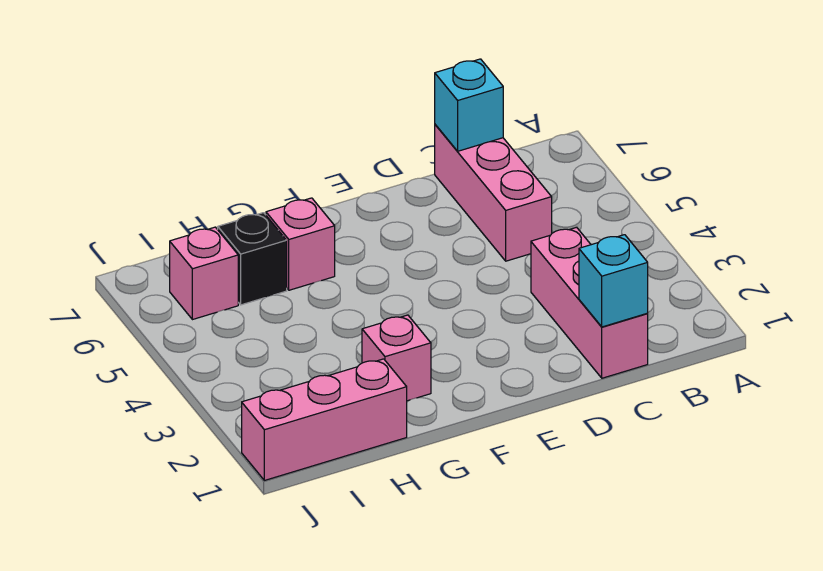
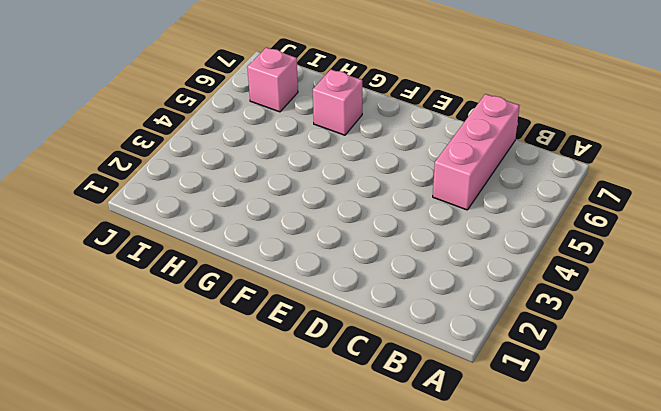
none -> pink 1x3 brick [531,227,648,378]
none -> pink 1x1 brick [362,315,431,401]

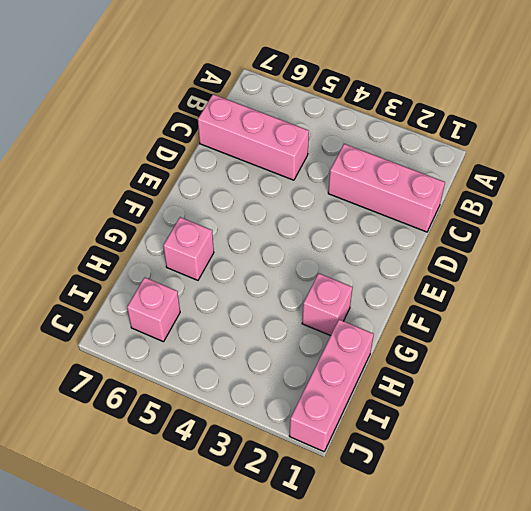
none -> black 1x1 brick [218,213,287,305]
none -> cyan 1x1 brick [579,235,648,327]

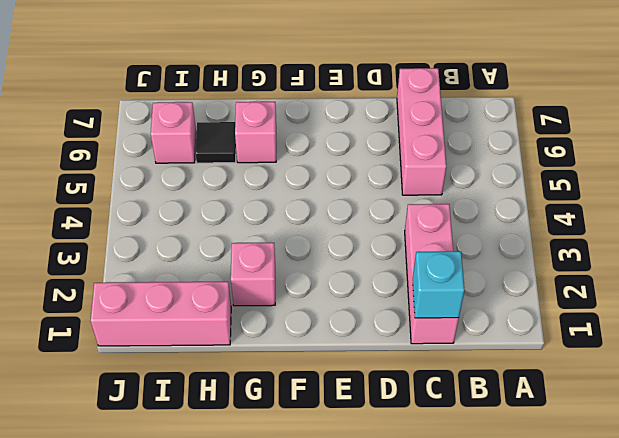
black 1x1 tile [195,122,236,163] -> black 1x1 brick [218,213,287,305]
none -> cyan 1x1 brick [435,59,503,151]

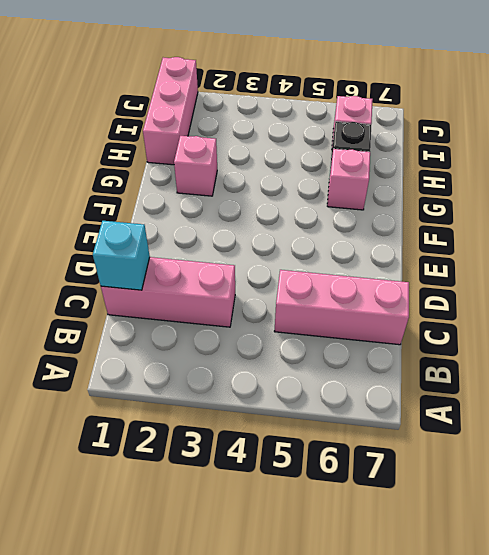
none -> cyan 1x1 brick [435,59,503,151]

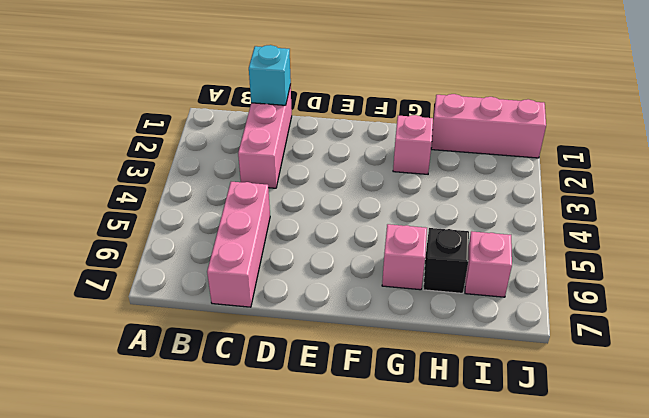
none -> cyan 1x1 brick [435,59,503,151]

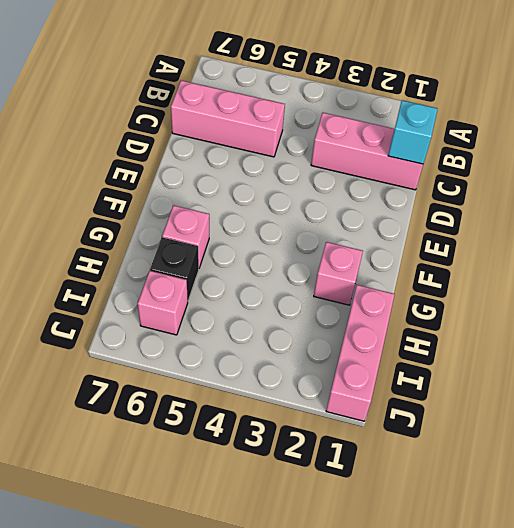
none -> cyan 1x1 brick [435,59,503,151]

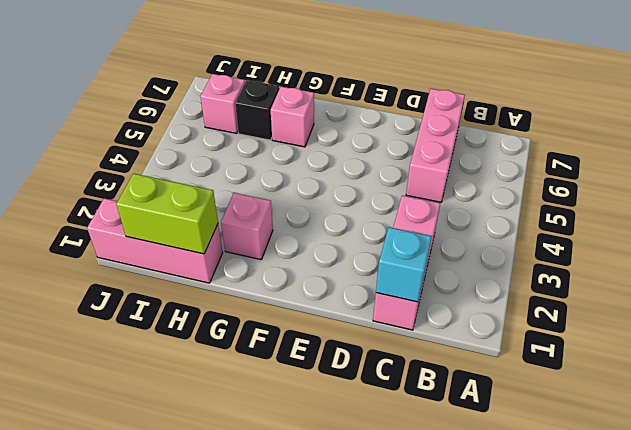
lime 1x2 brick [116,173,218,254] -> none
none -> cyan 1x1 brick [435,59,503,151]

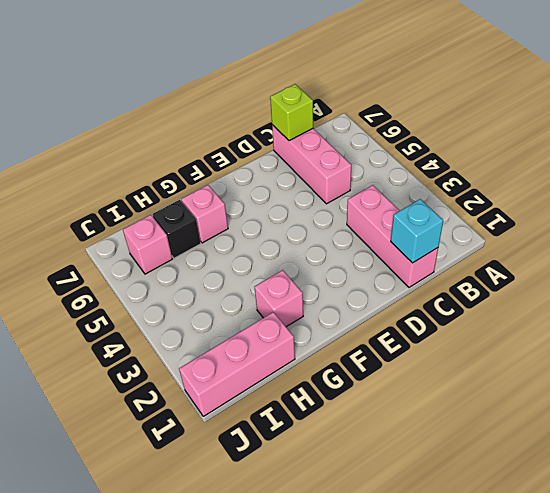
lime 1x1 brick [270,84,313,141] -> cyan 1x1 brick [435,59,503,151]

